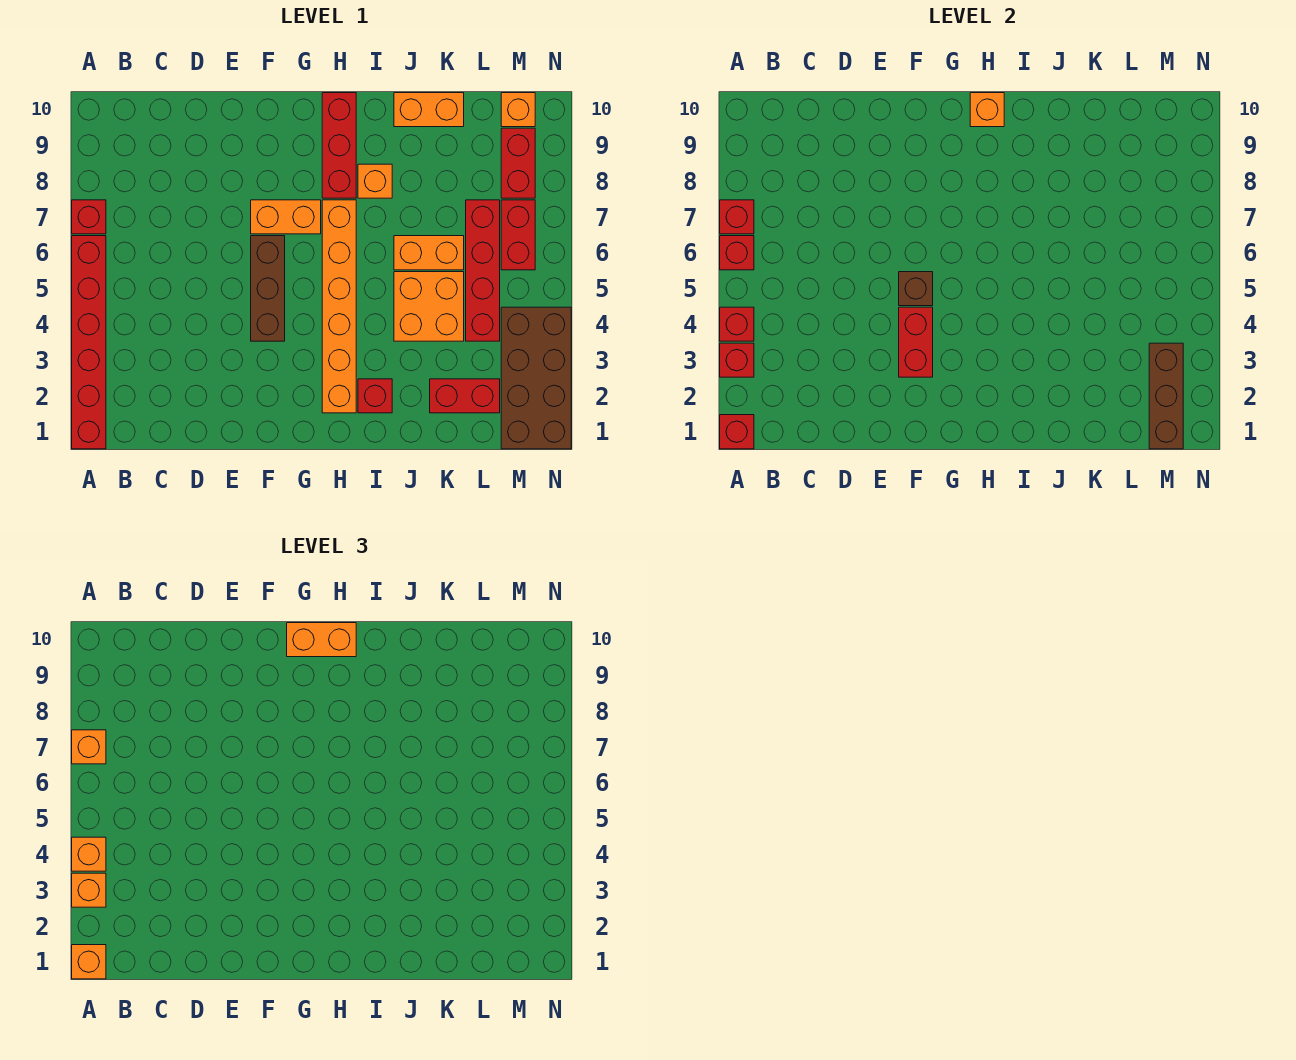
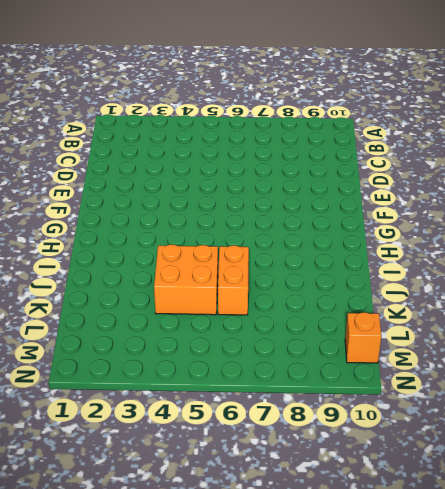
none -> red 1x6 brick [72,236,106,449]
none -> red 1x1 brick [72,200,106,234]
none -> brown 1x3 brick [251,236,285,341]
none -> orange 1x2 brick [251,200,321,234]

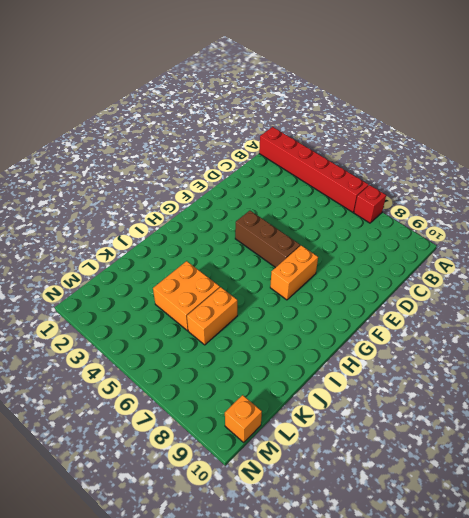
none -> orange 1x6 brick [322,200,356,413]
none -> red 1x3 brick [322,93,356,198]
none -> red 1x1 brick [358,379,392,413]
none -> orange 1x1 brick [358,164,392,198]

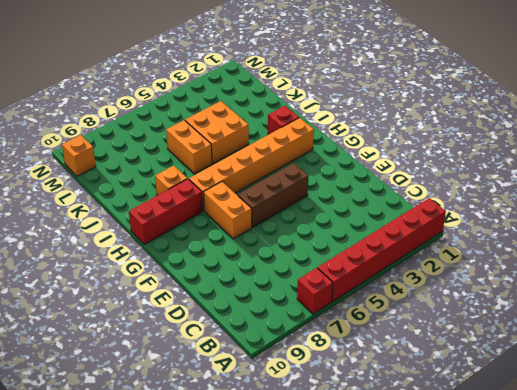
none -> orange 1x2 brick [394,93,464,127]
none -> red 1x2 brick [430,379,500,413]
none -> red 1x4 brick [466,200,500,341]
none -> brown 2x4 brick [501,307,571,449]

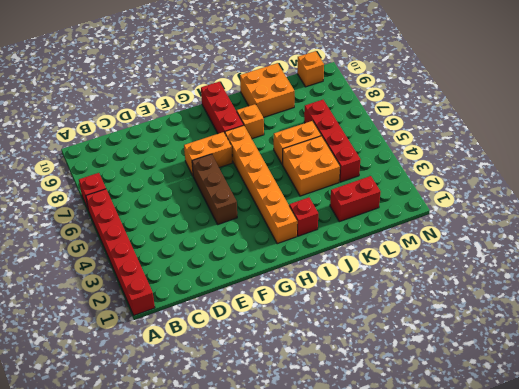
orange 2x2 brick [240,63,294,117] -> orange 1x2 brick [394,93,464,127]
none -> brown 2x4 brick [501,307,571,449]
none -> red 1x2 brick [501,200,535,270]
none -> red 1x2 brick [501,128,535,198]
none -> red 1x1 brick [720,415,754,449]

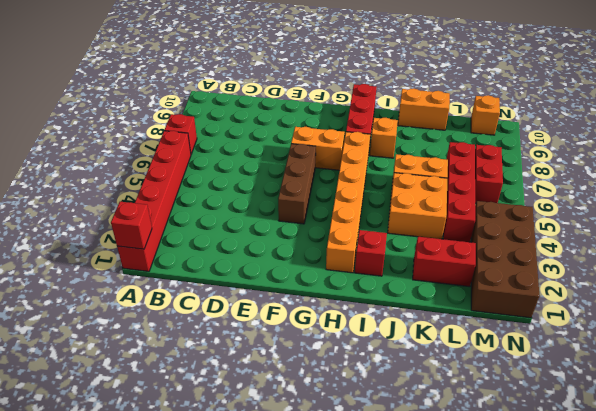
none -> red 1x2 brick [501,128,535,198]
none -> red 1x1 brick [720,343,754,377]
none -> red 1x1 brick [720,307,754,341]
none -> red 1x1 brick [720,236,754,270]

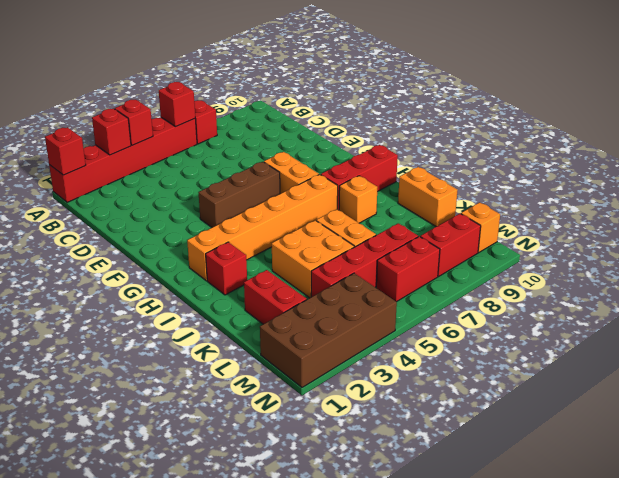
none -> red 1x1 brick [720,200,754,234]
none -> red 1x2 brick [899,307,933,377]
none -> brown 1x1 brick [899,272,933,306]
none -> orange 1x1 brick [970,93,1004,127]

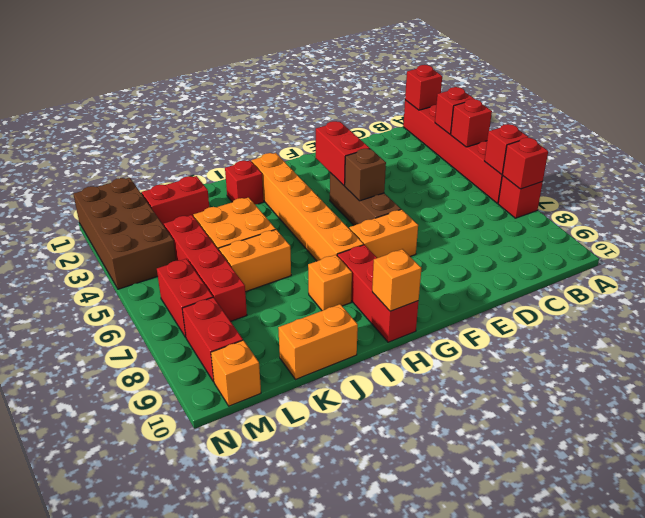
none -> brown 1x3 brick [1149,343,1183,449]
none -> orange 1x1 brick [72,945,106,979]
none -> orange 1x1 brick [72,873,106,907]
none -> orange 1x1 brick [72,837,106,871]

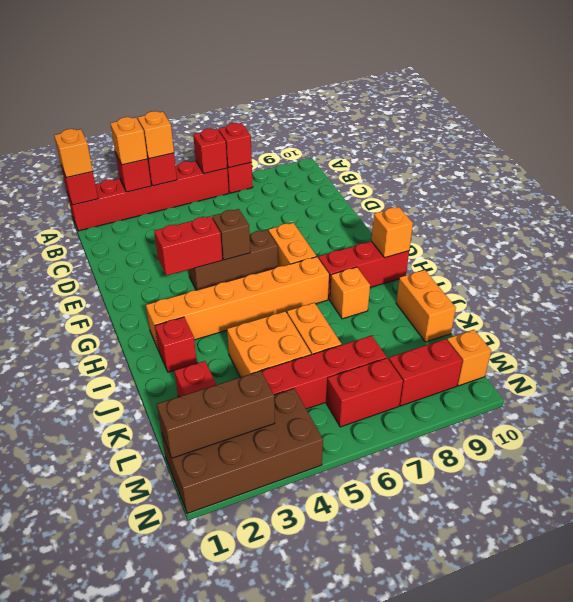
none -> orange 1x1 brick [72,730,106,764]
none -> orange 1x2 brick [287,623,356,657]

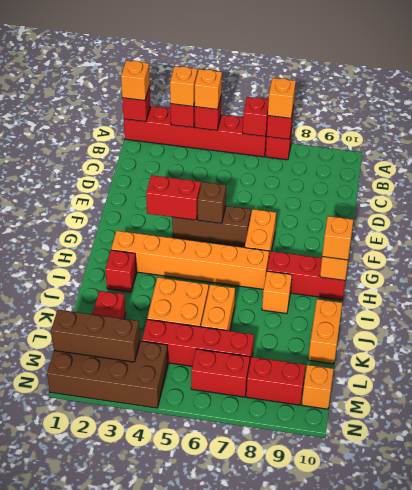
orange 1x1 brick [322,216,353,260] -> orange 1x2 brick [287,623,356,657]

